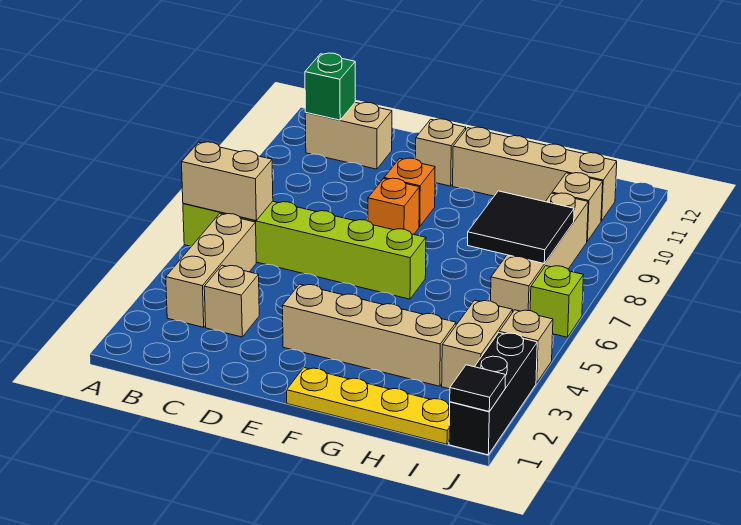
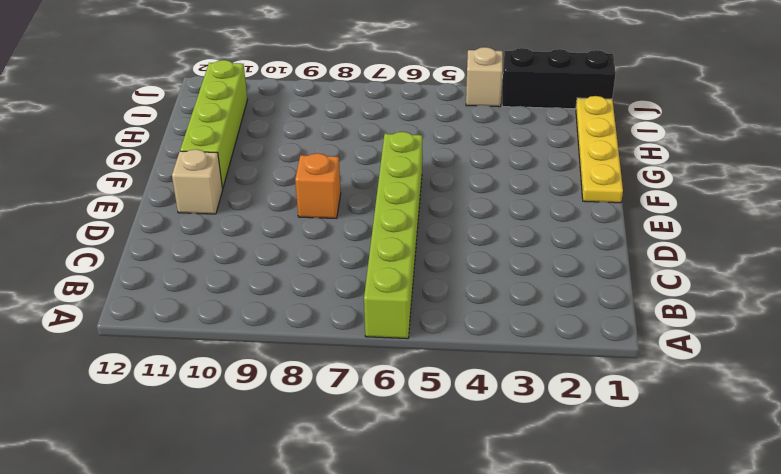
lime 1x4 brick [180,60,247,189] -> tan 1x4 brick [453,127,617,221]
none -> tan 1x3 brick [166,214,256,327]
none -> tan 1x2 brick [305,102,392,169]
none -> tan 1x1 brick [204,265,259,337]

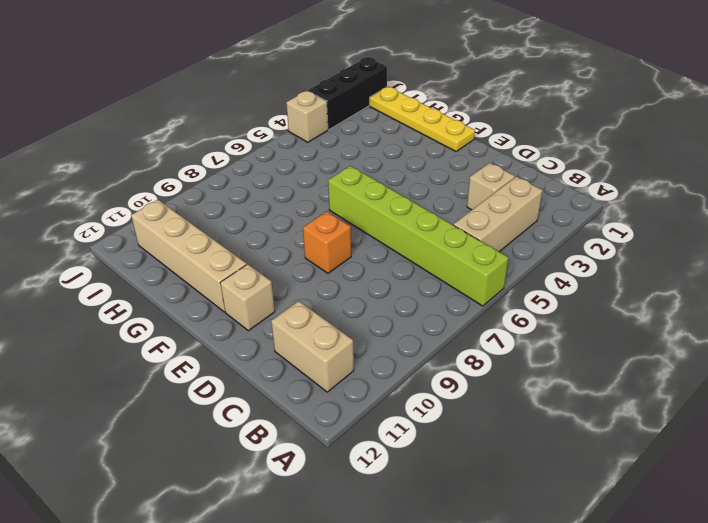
none -> tan 1x4 brick [282,284,456,386]
none -> orange 1x1 brick [384,158,435,227]
none -> tan 1x2 brick [442,300,513,389]

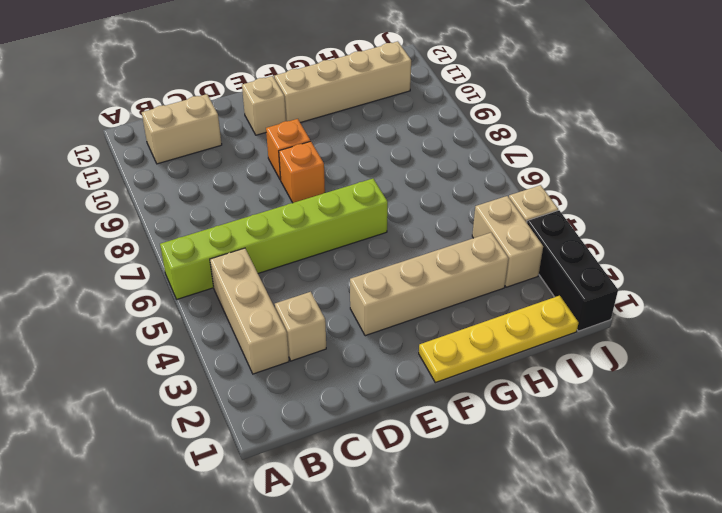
none -> tan 1x4 brick [491,193,588,313]
none -> tan 1x1 brick [552,173,603,241]
none -> lime 1x1 brick [530,266,583,337]

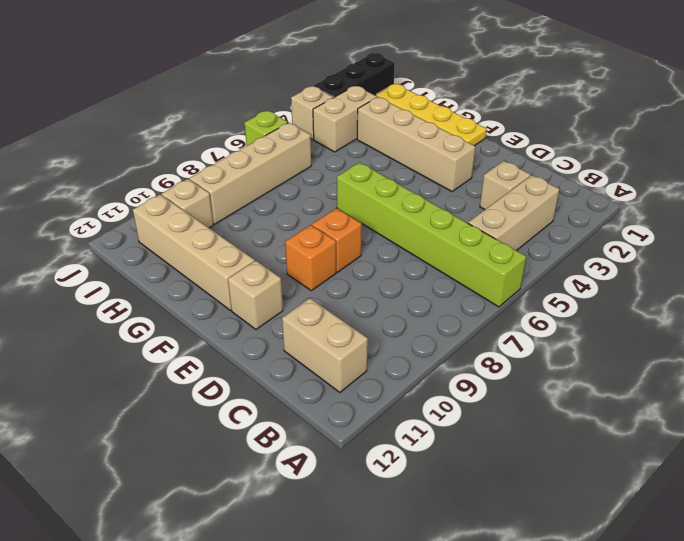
none -> tan 1x2 brick [181,142,273,221]
none -> green 1x1 brick [305,53,355,120]
none -> black 2x2 tile [468,191,574,263]

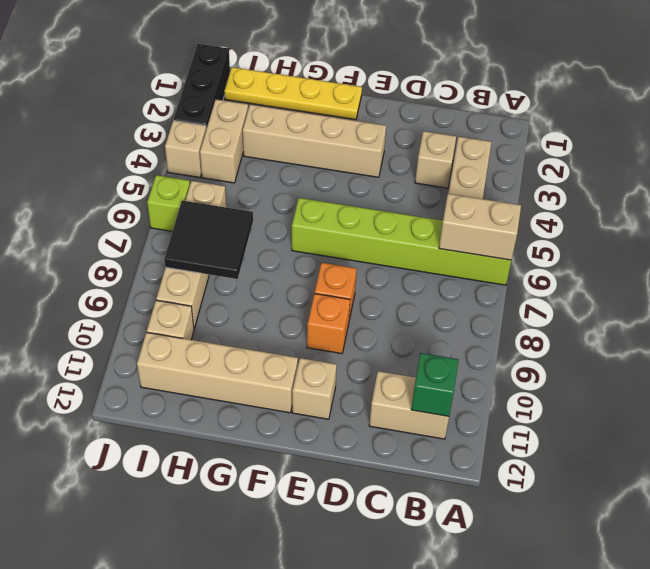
none -> black 1x1 tile [450,365,505,411]

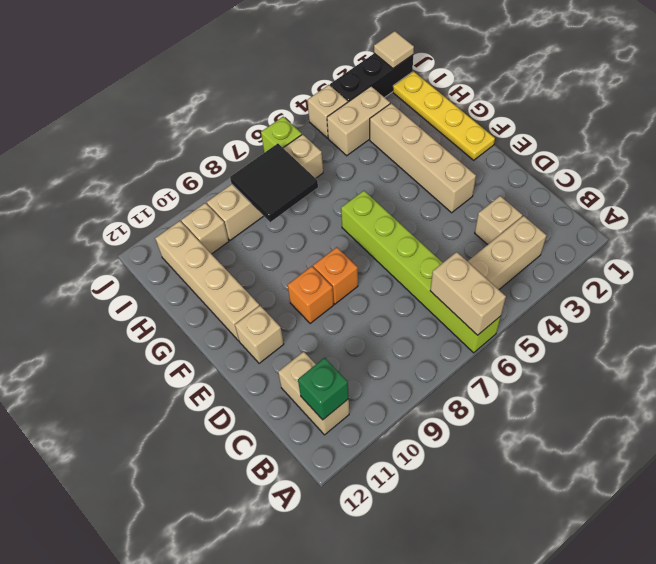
tan 1x1 tile [374,31,414,68] -> black 1x1 tile [450,365,505,411]

